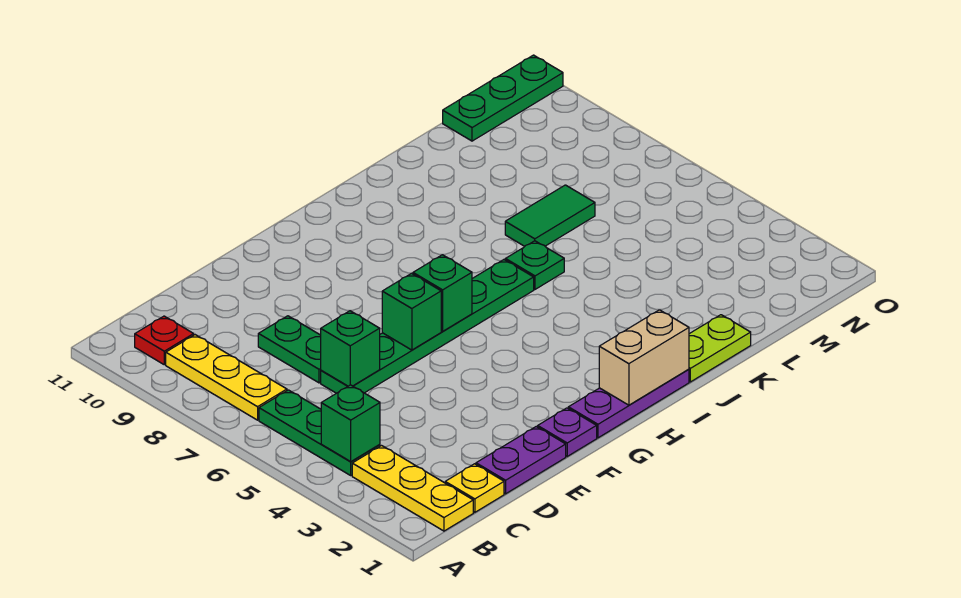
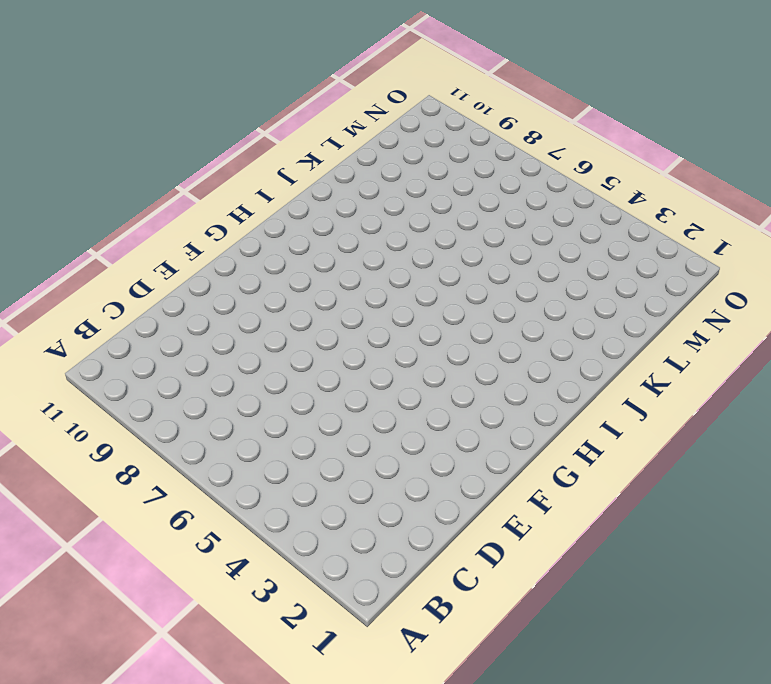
none -> yellow 1x3 plate [352,446,473,531]
none -> green 1x3 plate [259,390,380,475]
none -> yellow 1x3 plate [166,335,287,420]

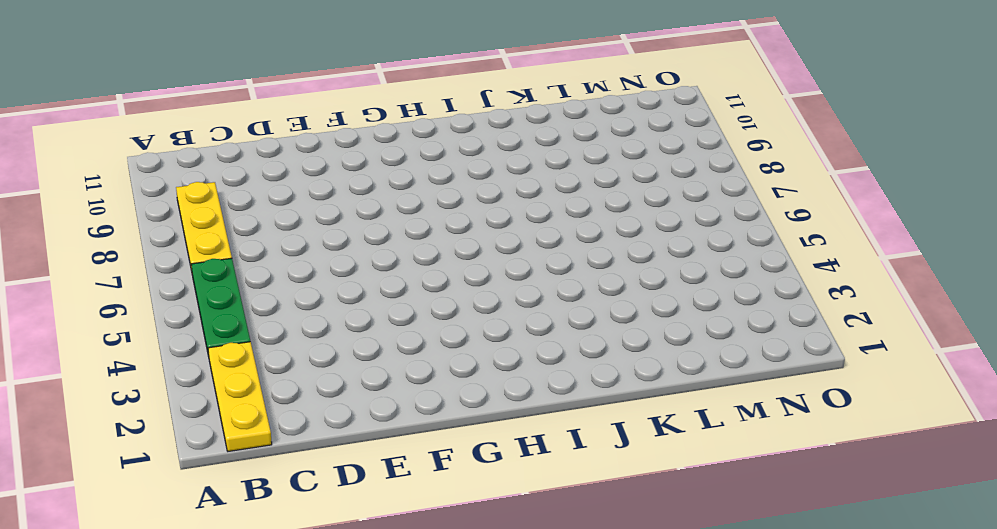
none -> red 1x1 plate [135,316,194,365]
none -> yellow 1x1 plate [445,464,504,512]
none -> purple 1x2 plate [476,427,566,494]

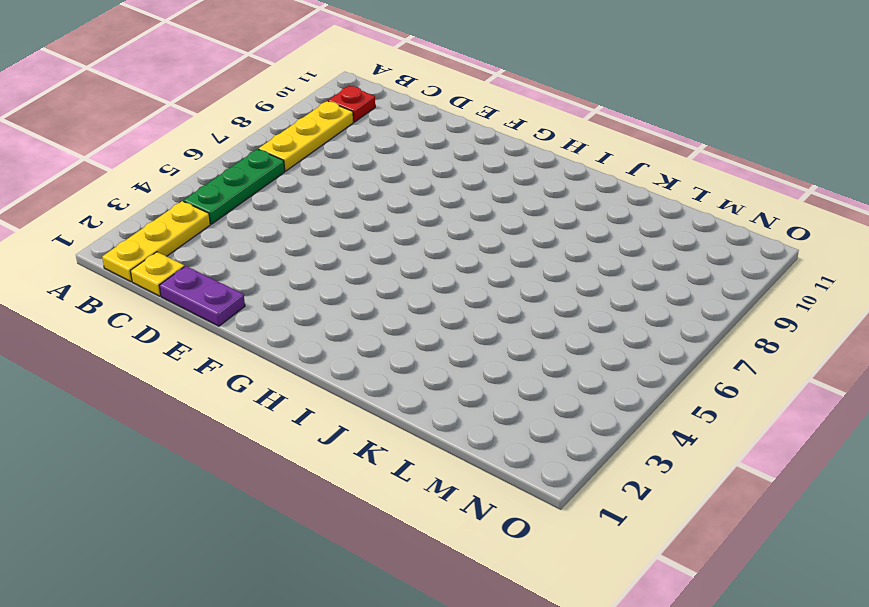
none -> green 1x6 plate [321,260,534,393]
none -> green 1x2 plate [258,316,321,383]
none -> purple 1x1 plate [538,408,597,456]

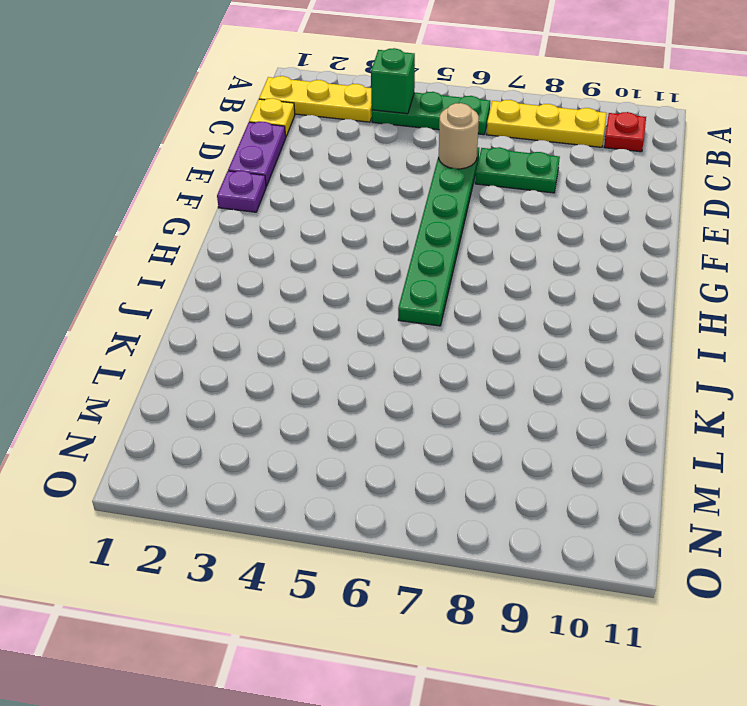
tan 1x1 round brick [439,103,479,169] -> green 1x1 brick [321,311,380,386]
none -> purple 1x3 plate [568,369,689,438]
none -> lime 1x2 plate [689,315,751,382]
none -> green 1x1 plate [505,241,564,289]

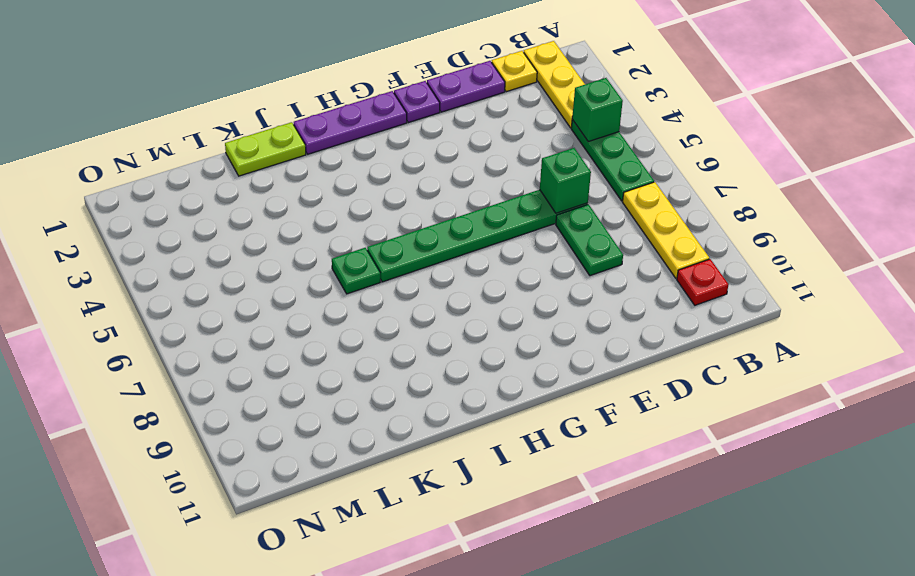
none -> green 1x2 tile [505,185,595,246]
none -> green 1x3 plate [443,55,563,141]
none -> green 1x1 brick [382,273,441,350]

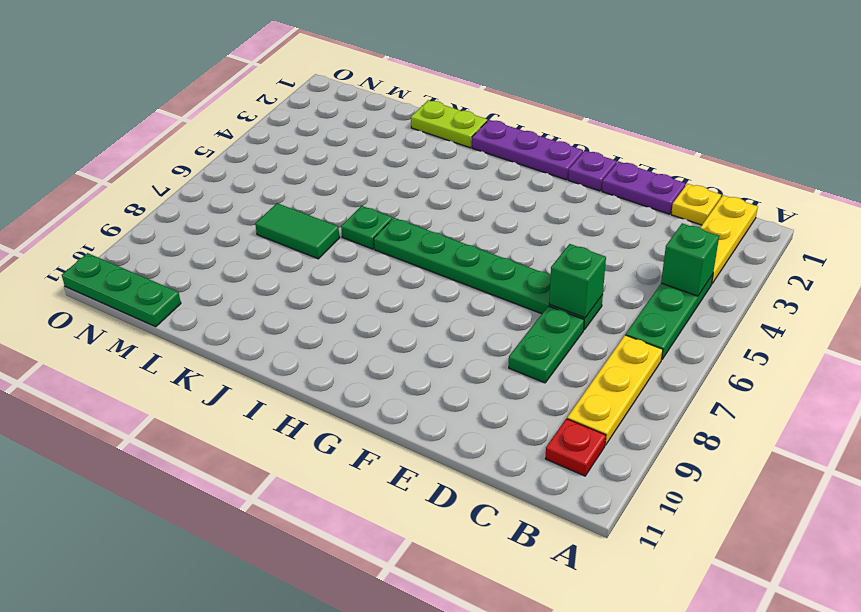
none -> green 1x1 brick [382,273,441,350]
none -> green 1x1 brick [413,255,472,331]
none -> tan 1x2 brick [599,310,689,405]

